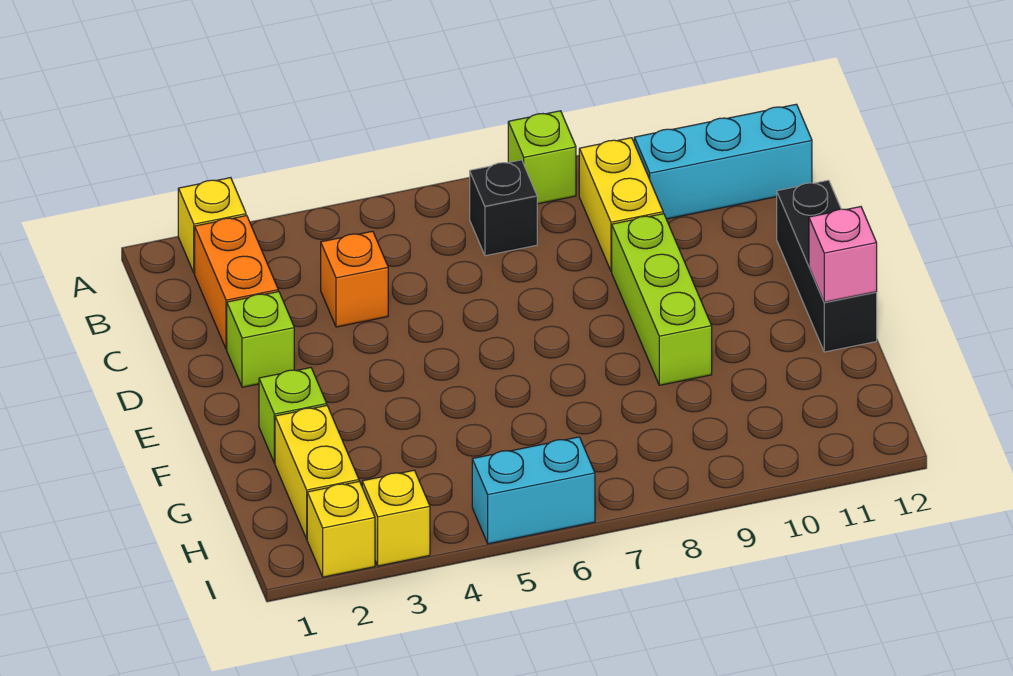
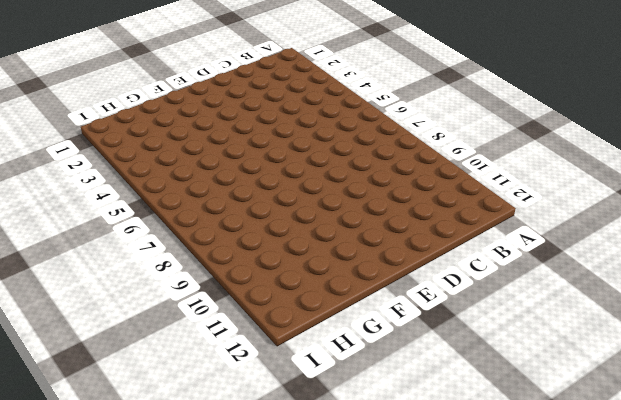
none -> yellow 1x1 brick [178,178,246,273]
none -> lime 1x1 brick [508,111,576,204]
none -> orange 1x2 brick [195,216,278,349]

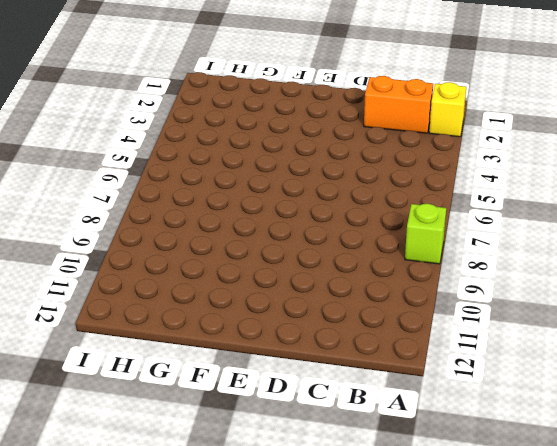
none -> black 1x1 brick [470,160,537,256]
none -> yellow 1x2 brick [579,138,663,271]
none -> cyan 1x3 brick [634,104,812,219]

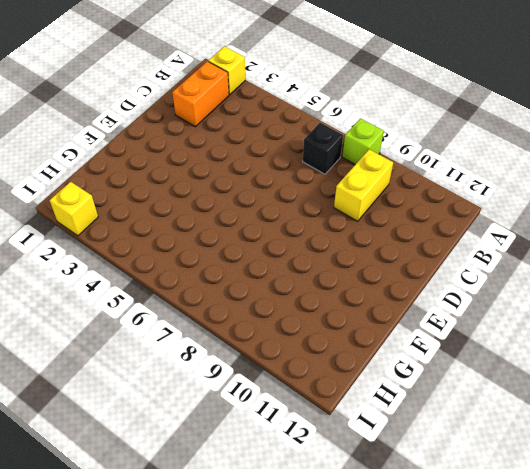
none -> cyan 1x3 brick [634,104,812,219]
none -> orange 1x1 brick [321,231,388,327]
none -> lime 1x1 brick [227,291,294,387]

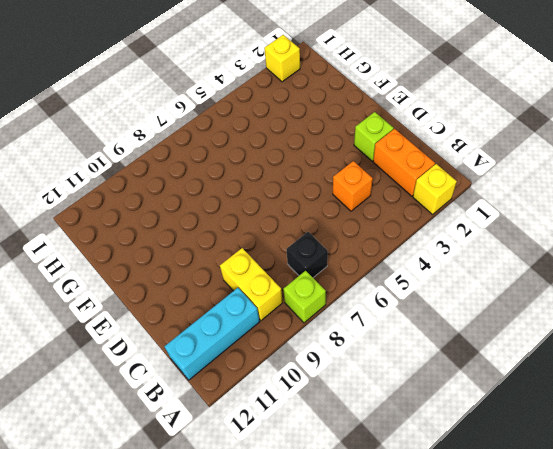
none -> lime 1x3 brick [612,214,712,385]
none -> black 1x3 brick [777,180,877,352]
none -> lime 1x1 brick [259,368,327,463]

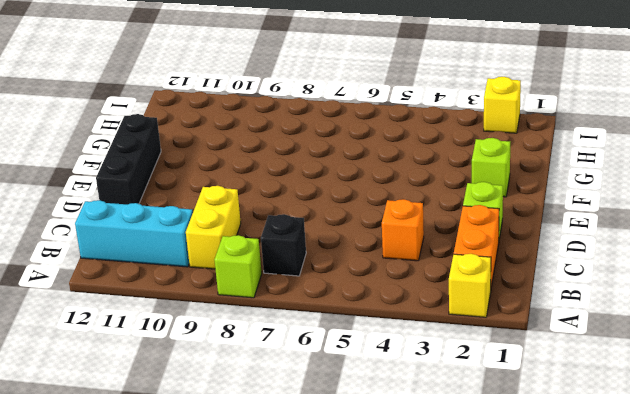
none -> lime 1x3 brick [612,214,712,385]
none -> yellow 1x2 brick [275,406,359,539]
none -> yellow 1x1 brick [362,470,430,566]

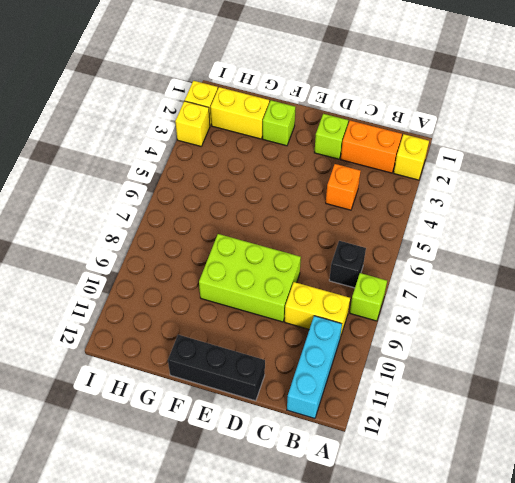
lime 2x3 brick [199,234,301,322] -> lime 1x3 brick [612,214,712,385]
none -> cyan 1x2 brick [472,437,595,544]
none -> pink 1x1 brick [809,207,877,302]

